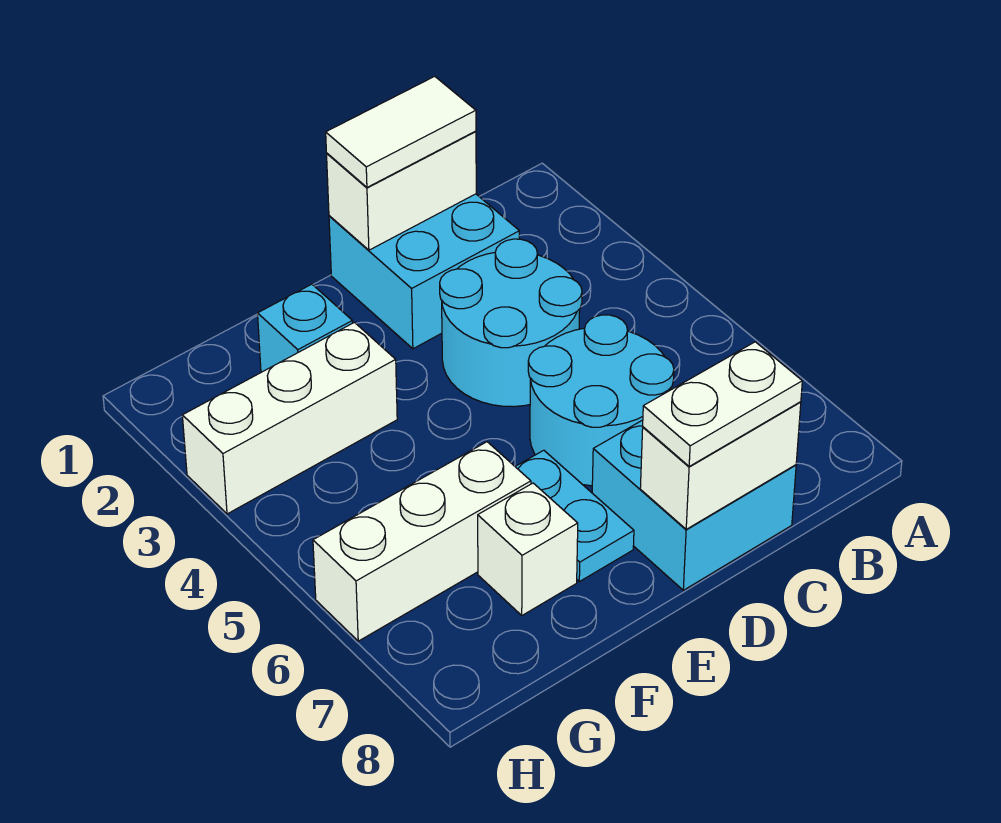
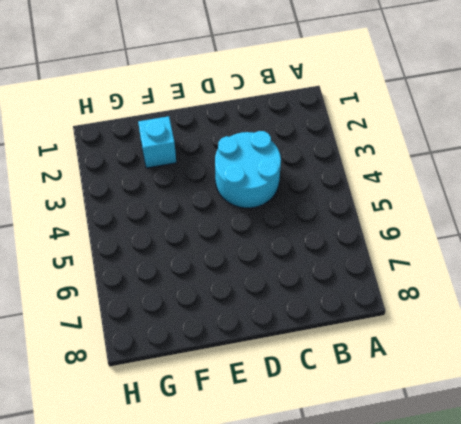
none -> cyan 2x2 brick [329,194,519,349]
none -> cyan 2x2 round brick [528,315,674,486]
none -> cyan 2x2 brick [592,420,796,590]

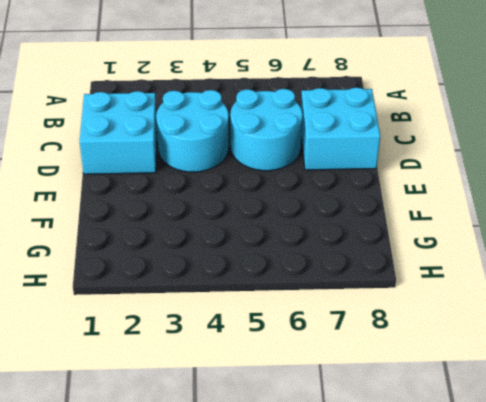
none -> cyan 1x2 plate [515,450,634,582]
none -> cyan 1x1 brick [258,284,352,372]
none -> white 1x3 brick [182,322,397,514]

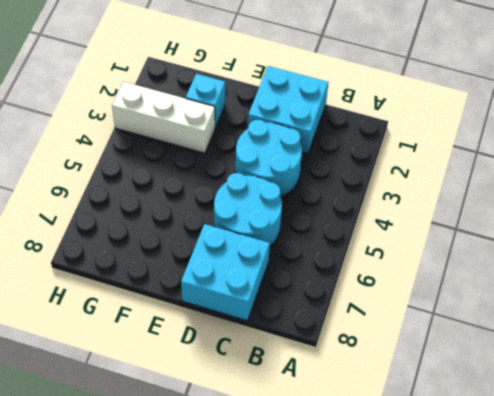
none -> cyan 1x2 plate [515,450,634,582]
none -> white 1x3 brick [313,442,531,641]
none -> white 1x1 brick [478,483,578,615]

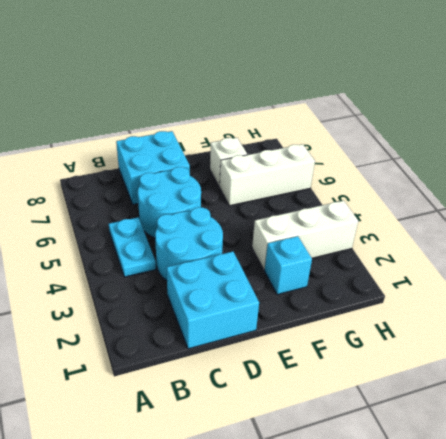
cyan 1x2 plate [109,217,156,277] -> cyan 1x2 plate moved to [515,450,634,582]
none -> white 1x2 brick [327,131,476,250]
none -> white 1x2 brick [640,402,801,529]
none -> white 1x2 tile [326,76,476,187]

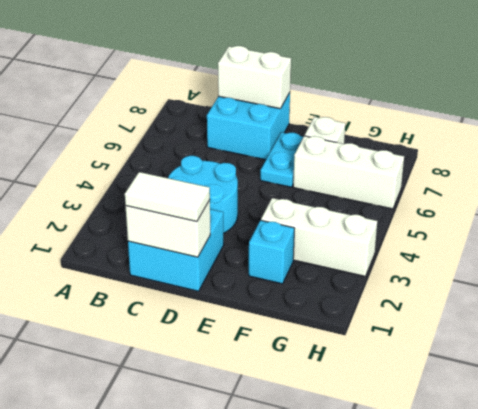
none -> cyan 2x2 round brick [528,315,674,486]
none -> white 1x2 plate [643,342,802,466]

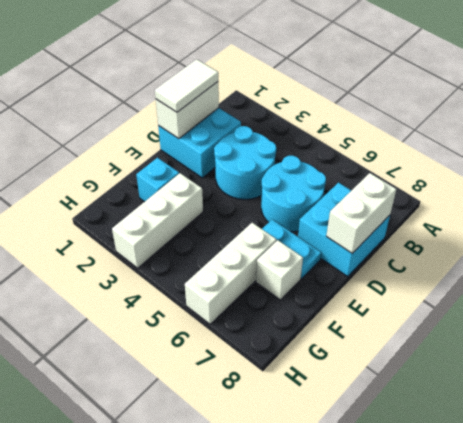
none -> white 1x2 plate [643,342,802,466]

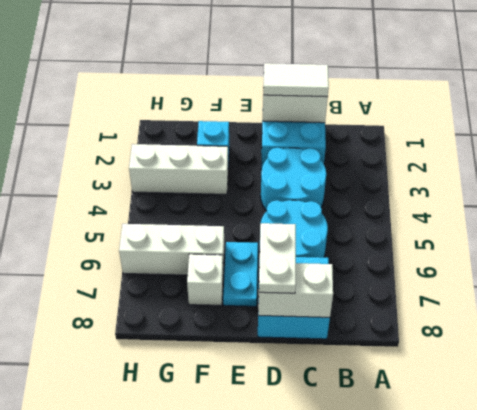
white 1x2 plate [259,223,296,293] -> white 1x2 plate turned to [643,342,802,466]

